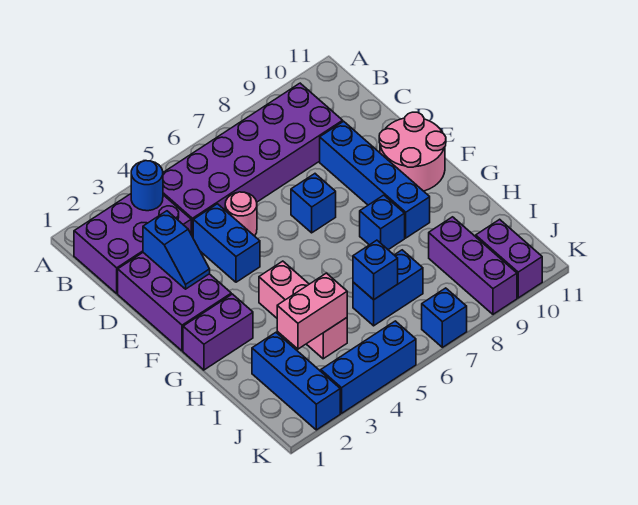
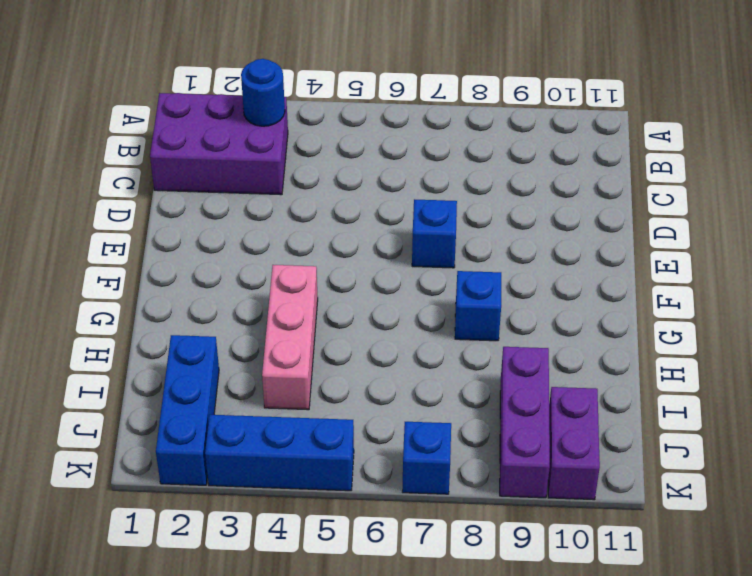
none -> purple 2x6 brick [163,83,343,237]
none -> purple 2x3 brick [118,253,231,351]
none -> blue 1x2 brick [193,204,260,282]

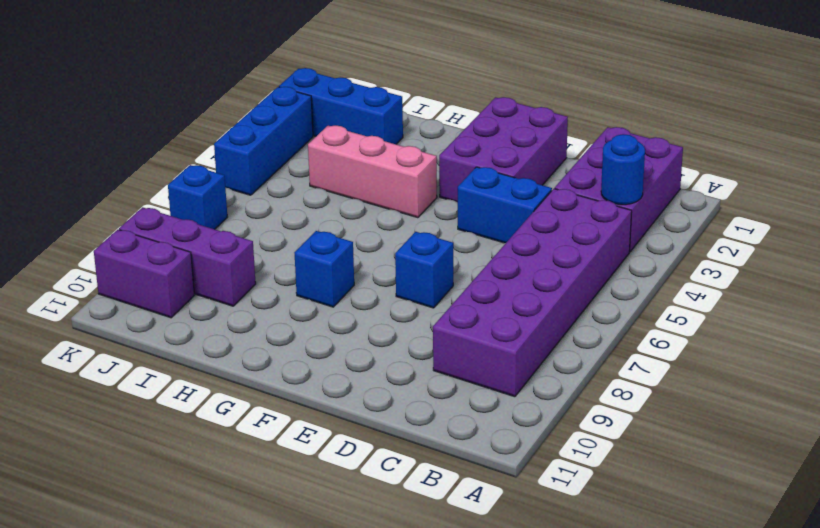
purple 2x3 brick [439,97,568,202] -> purple 2x3 brick turned to [118,253,231,351]
none -> pink 1x1 round brick [225,192,257,236]
none -> blue 1x4 brick [320,121,430,238]
none -> pink 2x2 round brick [379,112,446,191]

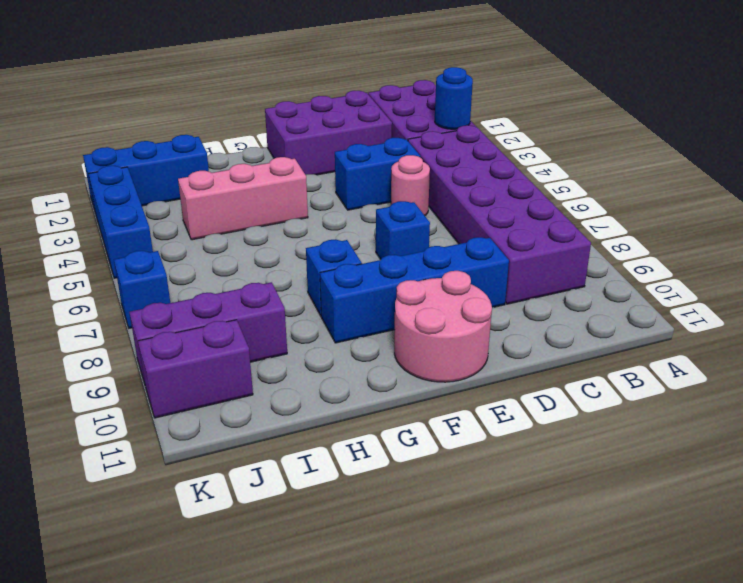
none -> purple 1x2 brick [183,294,253,370]
none -> blue 1x2 brick [353,250,423,326]
none -> blue 1x2 slope [143,211,210,289]

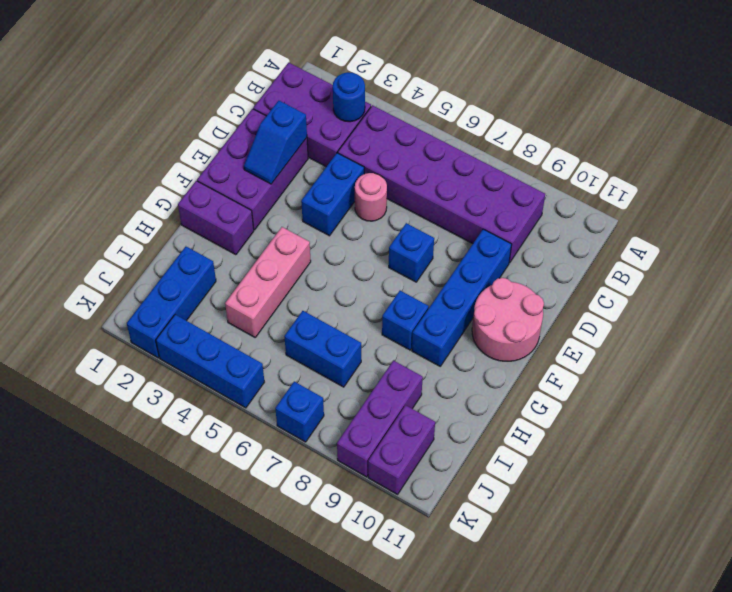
none -> pink 1x2 brick [277,273,347,349]
none -> blue 1x1 brick [353,240,398,300]

